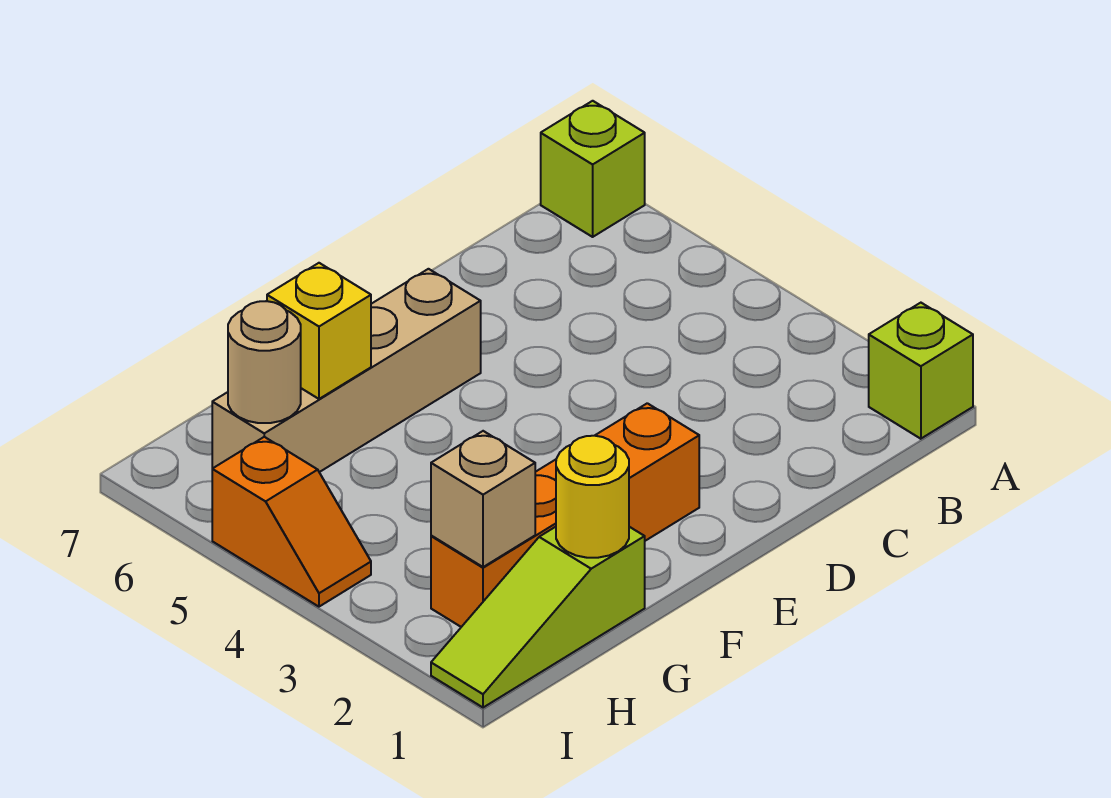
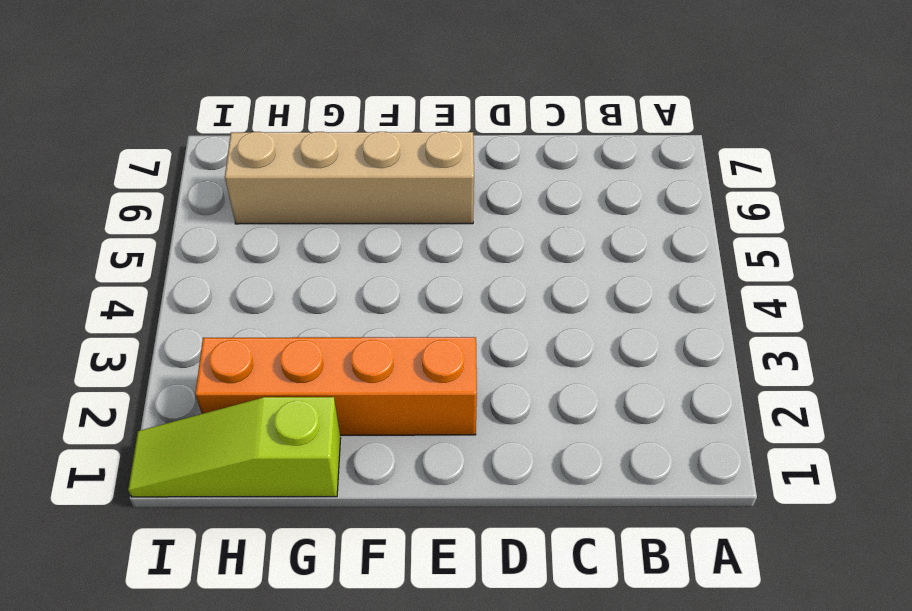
none -> lime 1x1 brick [869,303,973,439]
none -> lime 1x1 brick [541,101,645,237]

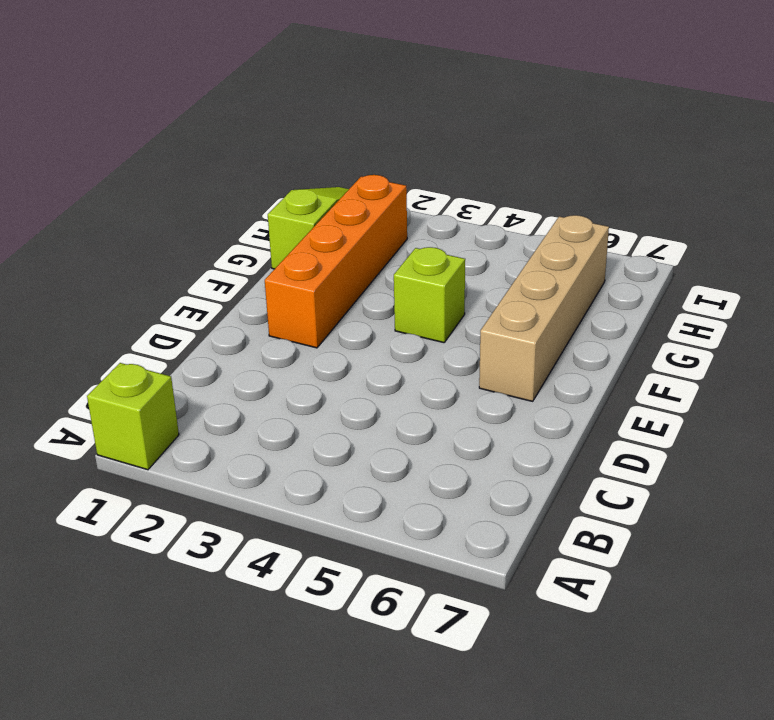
lime 1x1 brick [394,247,465,343] -> lime 1x1 brick moved to [541,101,645,237]
none -> orange 1x2 slope [212,437,371,607]
none -> yellow 1x1 round brick [556,436,629,558]

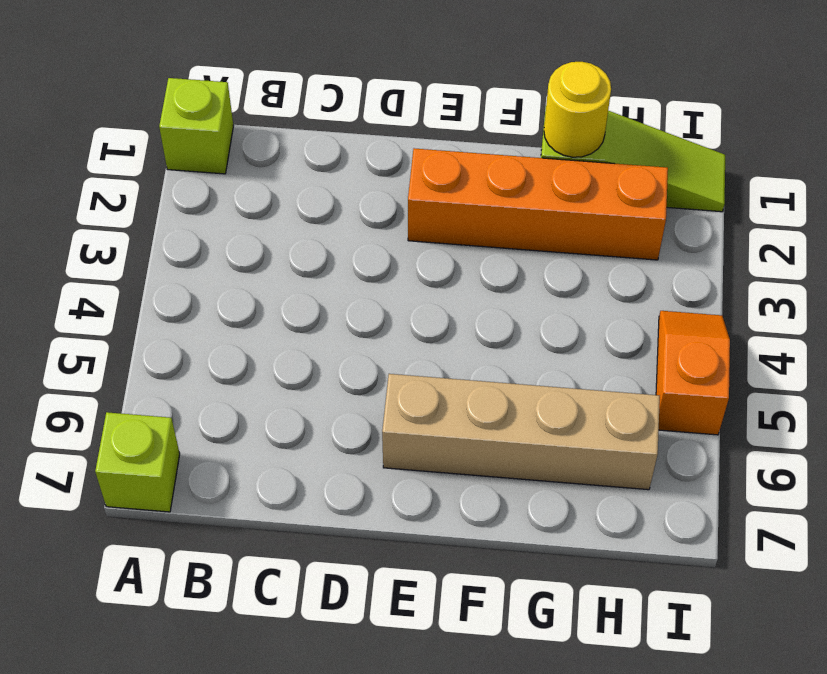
none -> yellow 1x1 brick [267,263,371,399]
none -> tan 1x1 brick [431,431,535,567]

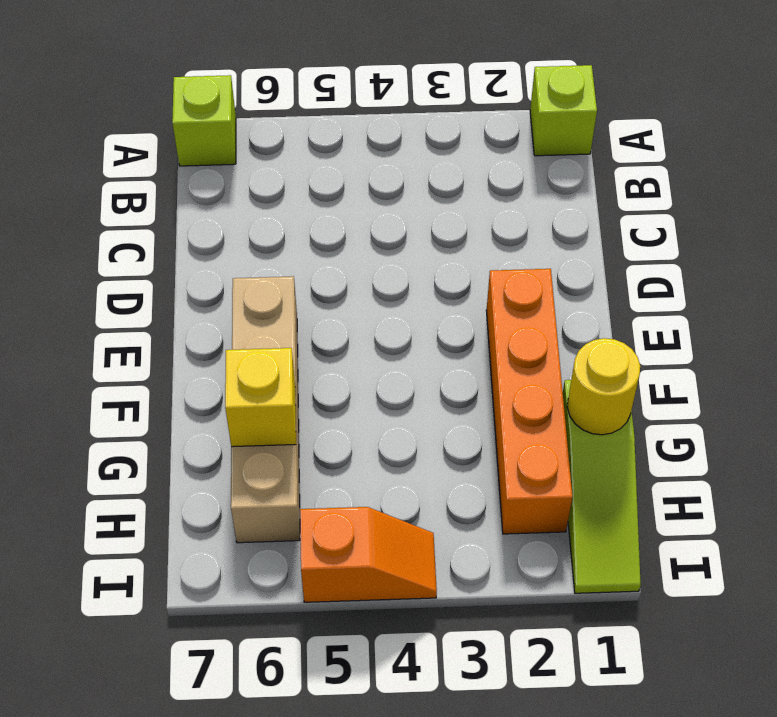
none -> tan 1x1 brick [431,431,535,567]
none -> tan 1x1 round brick [228,301,301,423]

